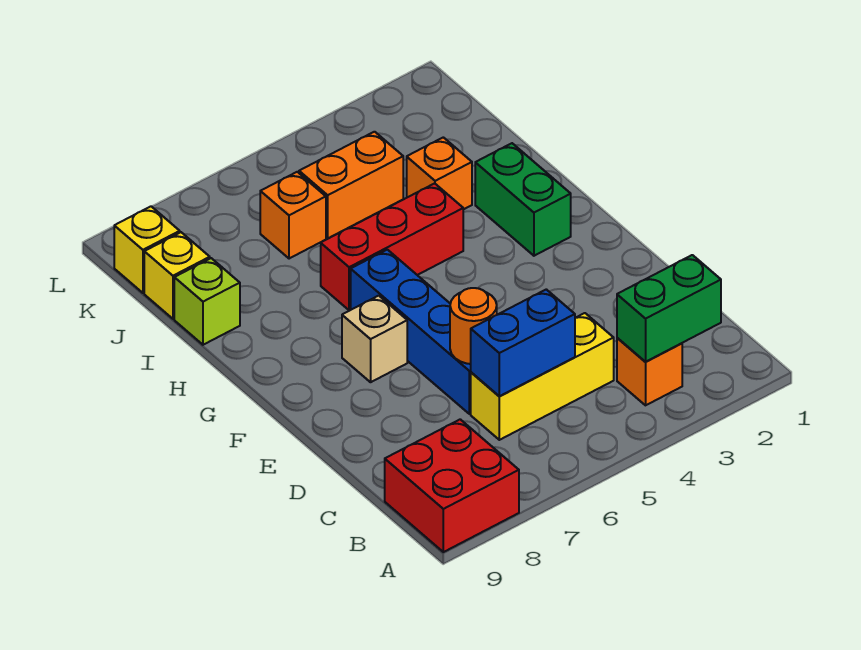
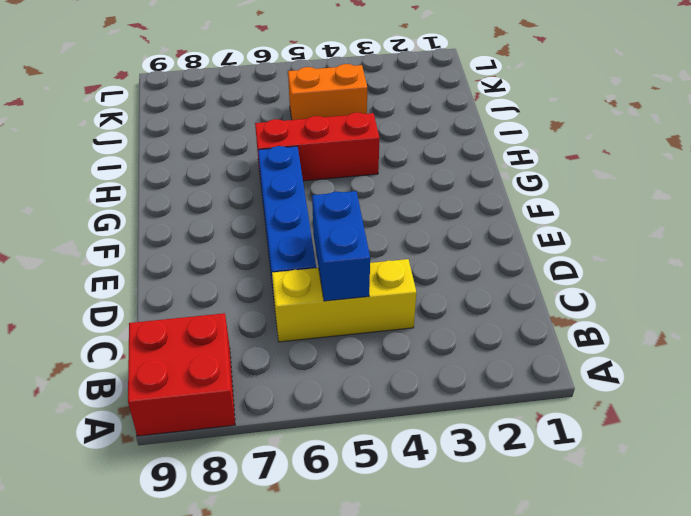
blue 1x2 brick [312,191,370,301] -> blue 1x2 brick turned to [471,289,575,396]
none -> orange 1x1 brick [617,338,682,405]
none -> tan 1x1 brick [342,296,407,382]
none -> green 1x2 brick [475,143,571,256]

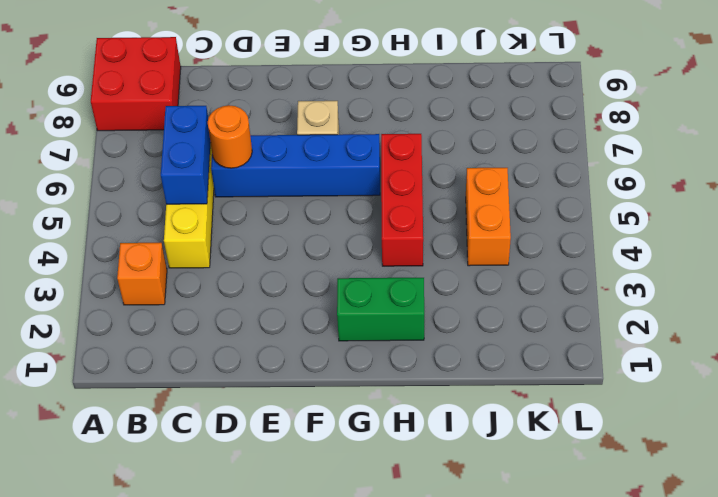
none -> orange 1x1 brick [407,137,472,210]
none -> lime 1x1 brick [174,258,240,345]
none -> orange 1x1 brick [260,172,326,259]

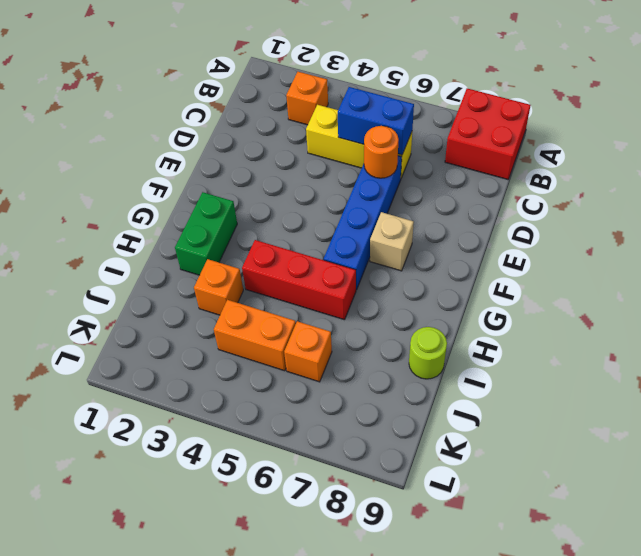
lime 1x1 round brick [409,327,447,379] -> lime 1x1 brick [174,258,240,345]
none -> yellow 1x1 brick [144,232,210,319]
none -> yellow 1x1 brick [114,206,180,293]
none -> green 1x2 brick [617,255,721,362]

